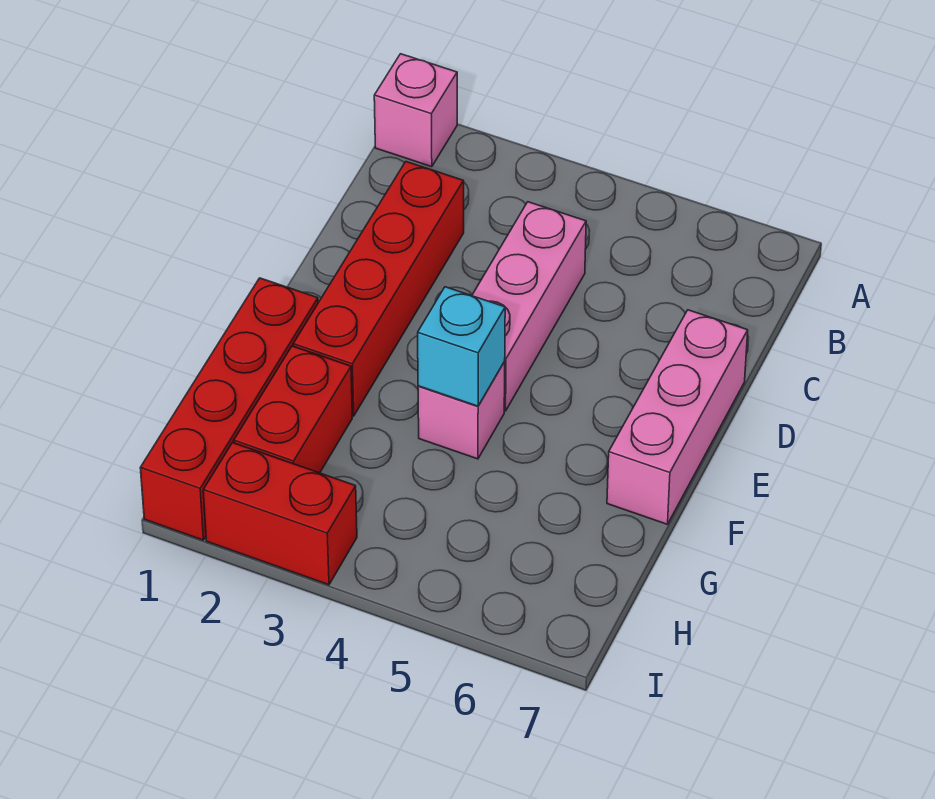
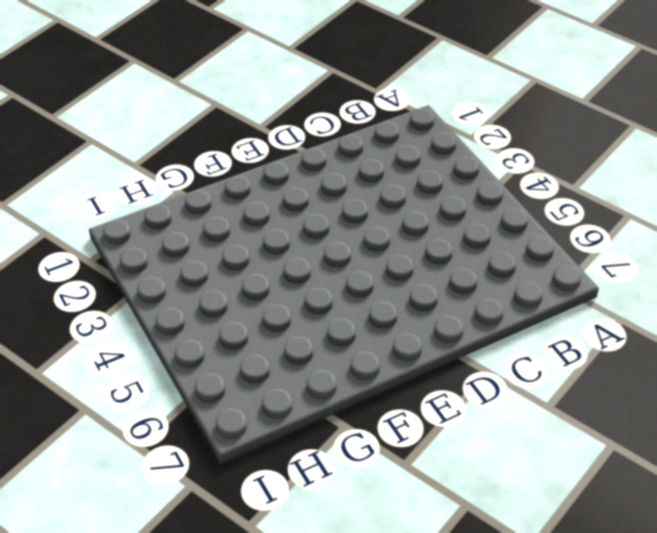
none -> pink 1x1 brick [374,54,457,167]
none -> red 1x4 brick [293,162,464,416]

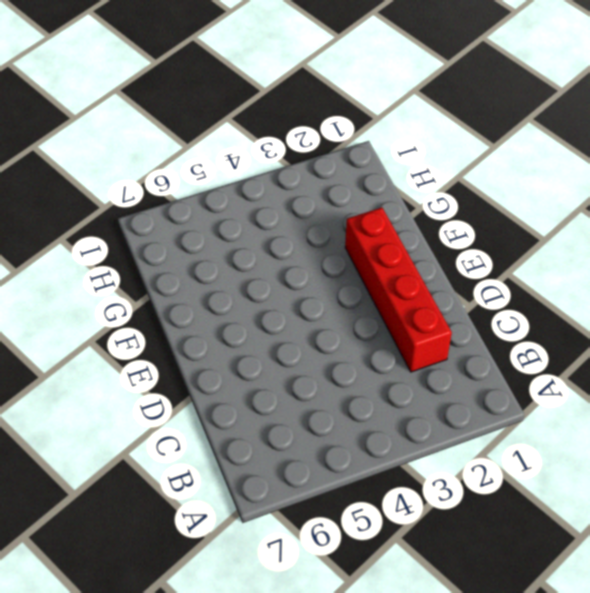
none -> pink 1x1 brick [374,54,457,167]
none -> pink 1x3 brick [472,202,586,411]

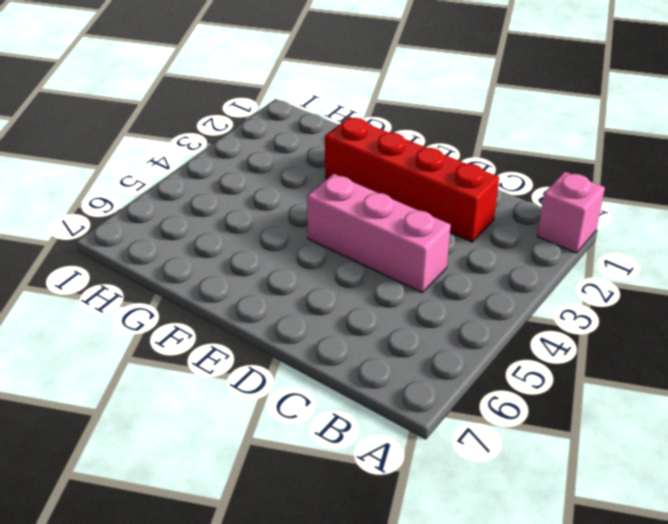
none -> pink 1x3 brick [607,310,748,524]
none -> red 1x4 brick [140,278,318,540]

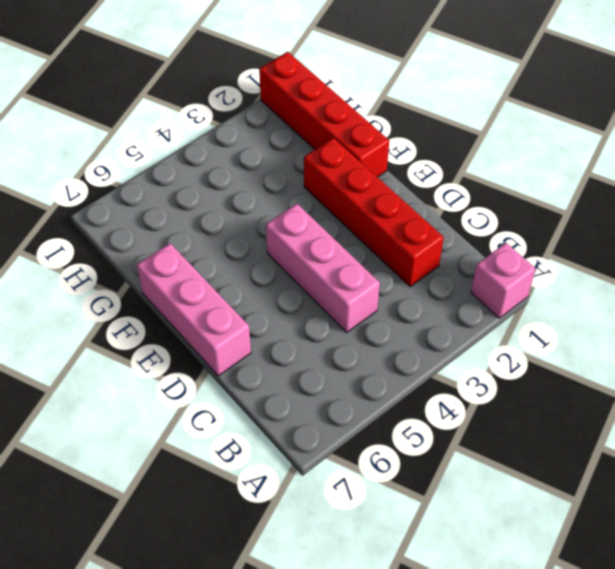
none -> pink 1x1 brick [418,361,505,459]
none -> red 1x2 brick [234,346,352,473]

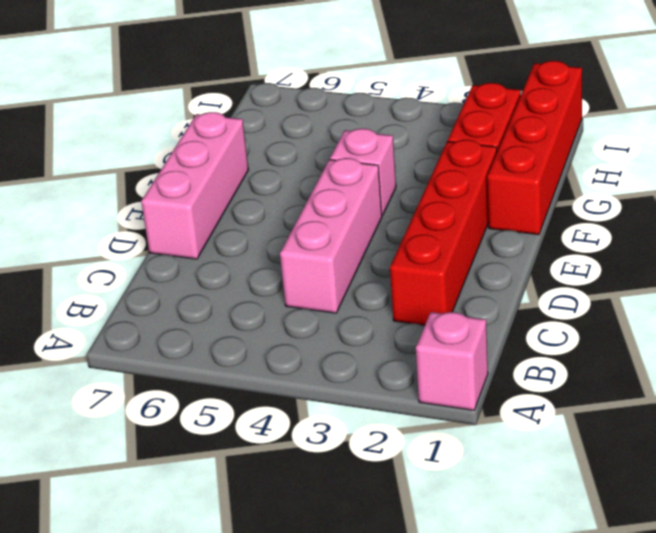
none -> red 1x2 brick [203,443,357,585]
none -> cyan 1x1 brick [418,287,505,406]

